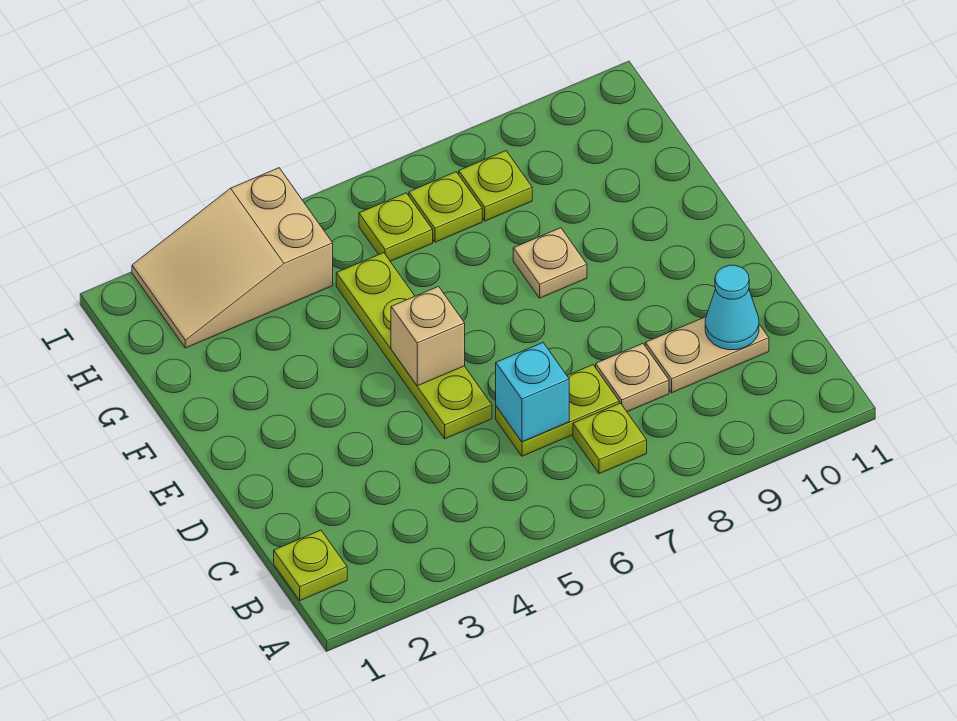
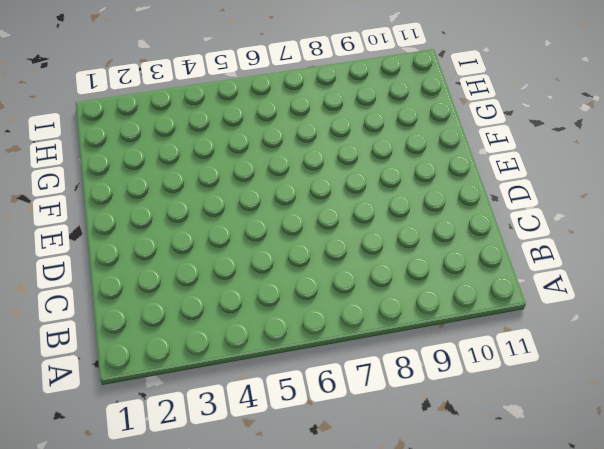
none -> lime 1x1 plate [274,530,347,600]
none -> lime 1x1 plate [573,403,647,474]
none -> lime 1x2 plate [496,365,619,456]

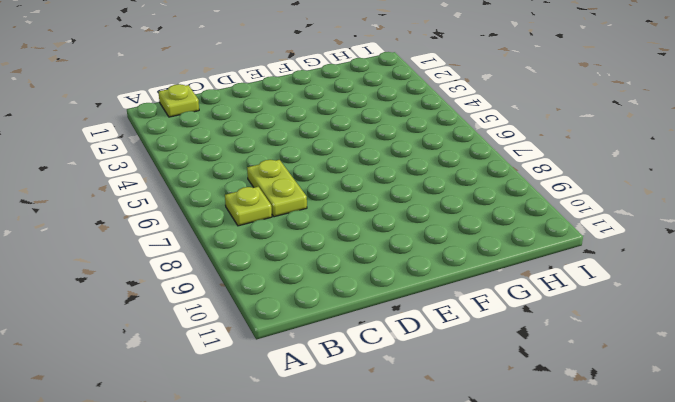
none -> tan 1x1 plate [596,344,669,412]
none -> tan 1x2 plate [645,317,769,393]
none -> lime 1x4 plate [336,253,492,439]

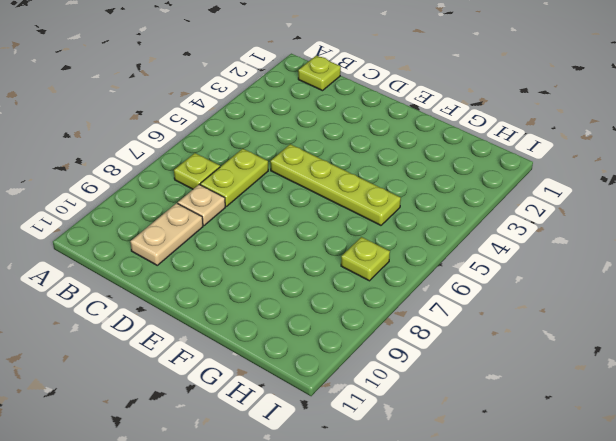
none -> tan 1x1 plate [513,228,587,298]
none -> tan 2x3 slope [132,168,333,348]
none -> lime 1x1 plate [359,193,433,261]

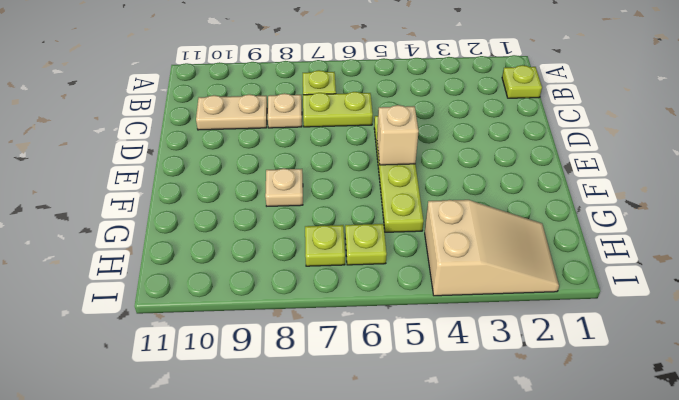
none -> lime 1x1 plate [459,151,532,221]
none -> cyan 1x1 brick [496,343,569,442]
none -> cyan 1x1 cone [705,265,759,350]

